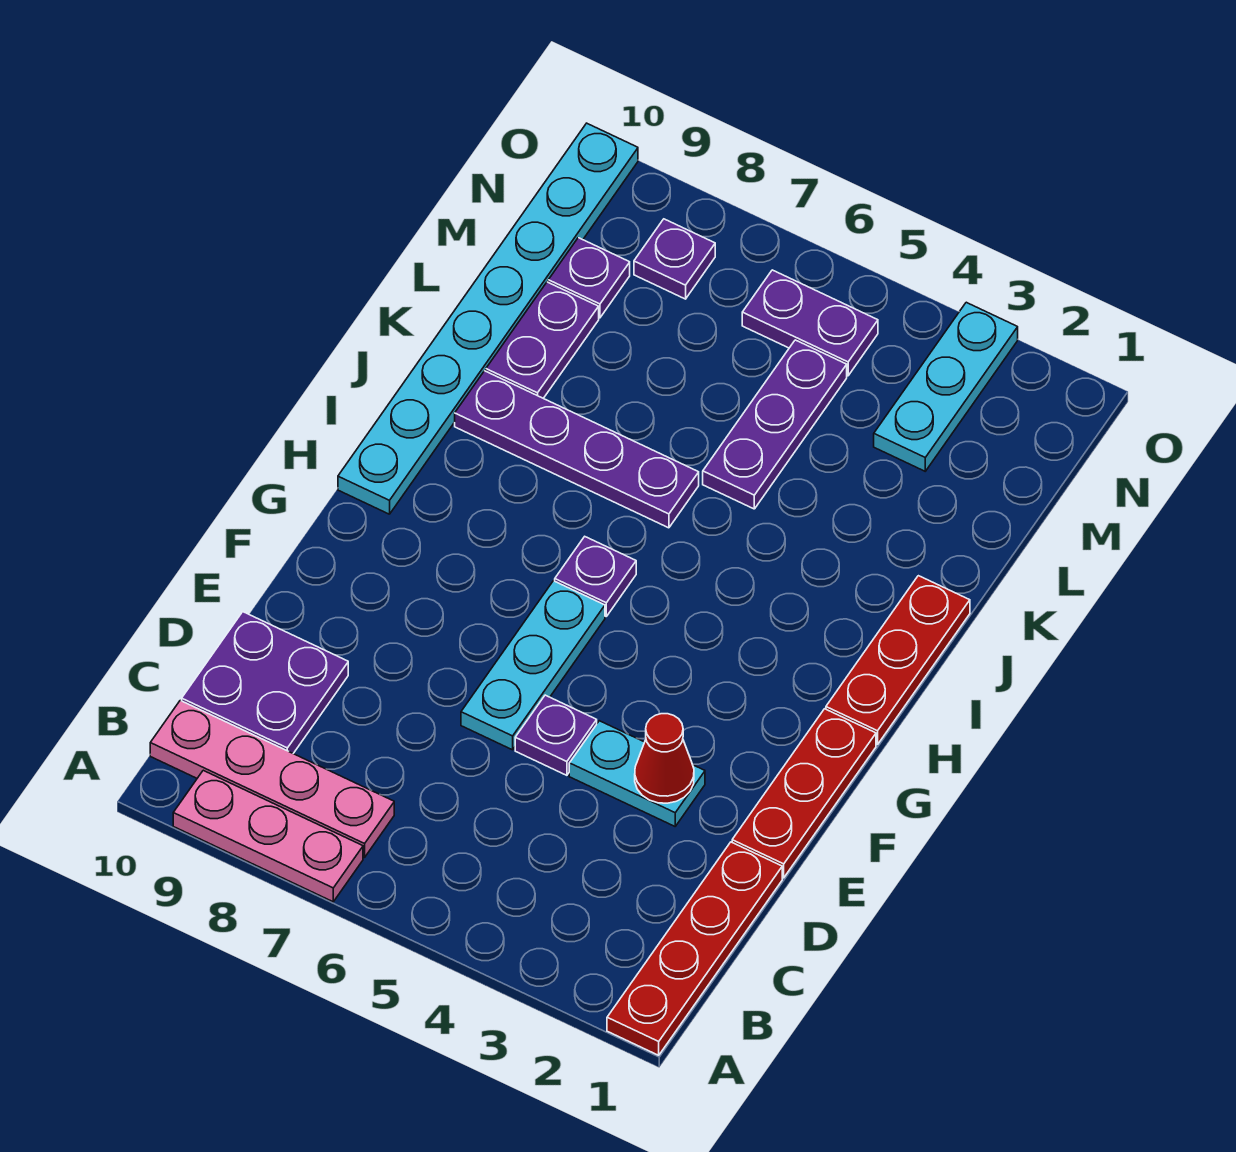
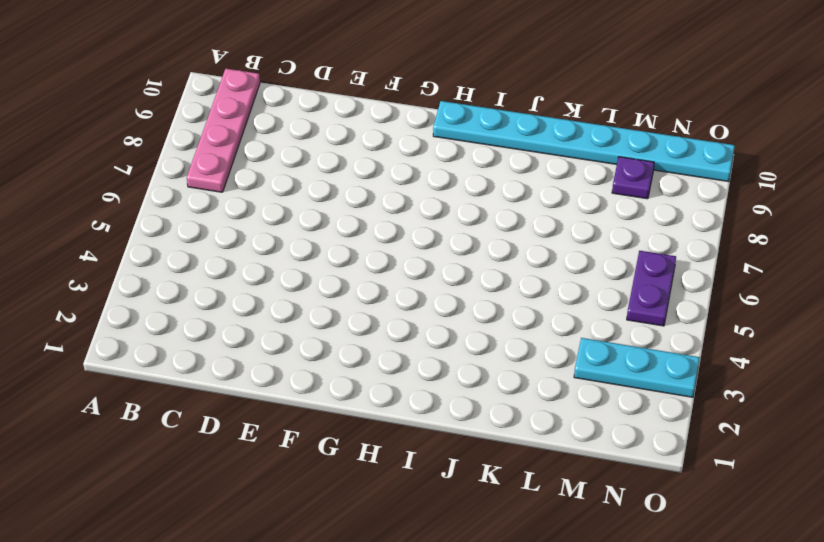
none -> red 1x4 plate [607,842,782,1055]
none -> pink 1x3 plate [173,770,363,902]
none -> purple 2x2 plate [182,612,348,753]

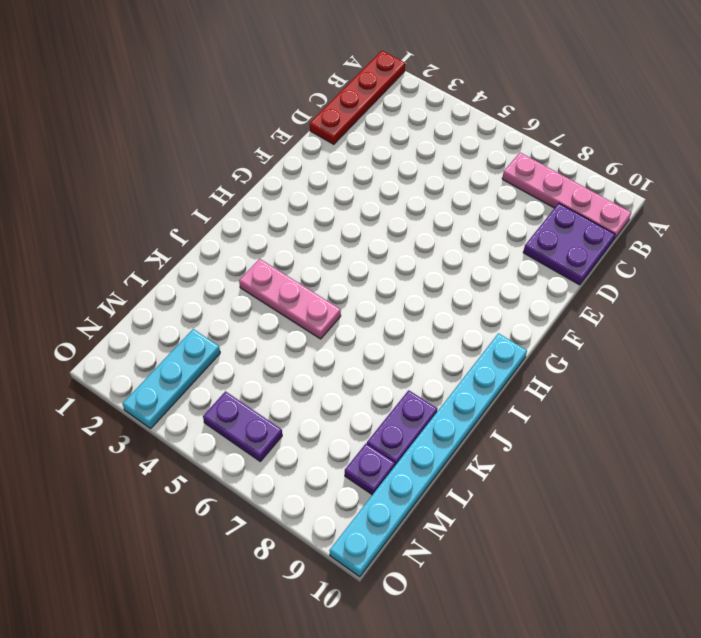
pink 1x3 plate [239,259,341,339] -> pink 1x3 plate moved to [173,770,363,902]
none -> red 1x3 plate [732,709,876,878]
none -> cyan 1x2 plate [569,721,705,826]
none -> purple 1x1 plate [515,695,597,775]

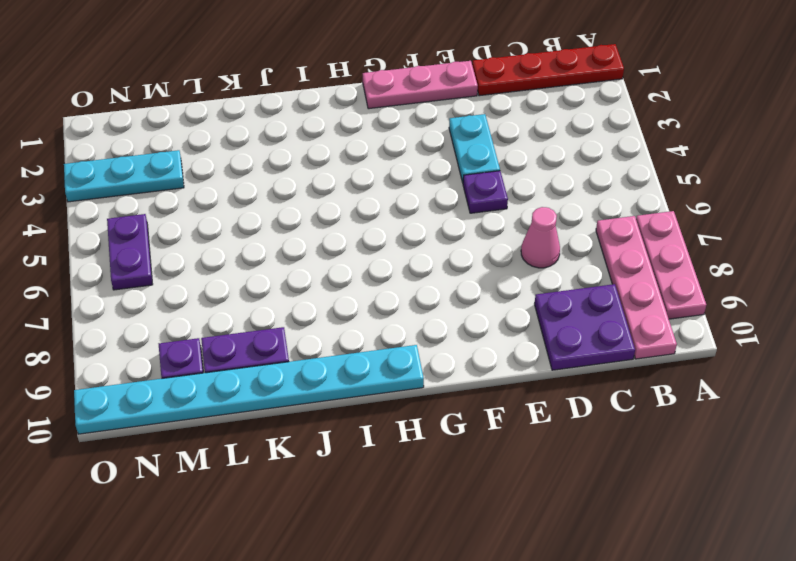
pink 1x1 cone [521,207,560,268] -> none
pink 1x3 plate [363,61,478,109] -> red 1x3 plate [732,709,876,878]
none -> cyan 1x3 plate [461,581,605,750]
none -> red 1x3 plate [826,576,970,745]
none -> purple 1x1 plate [555,537,636,616]

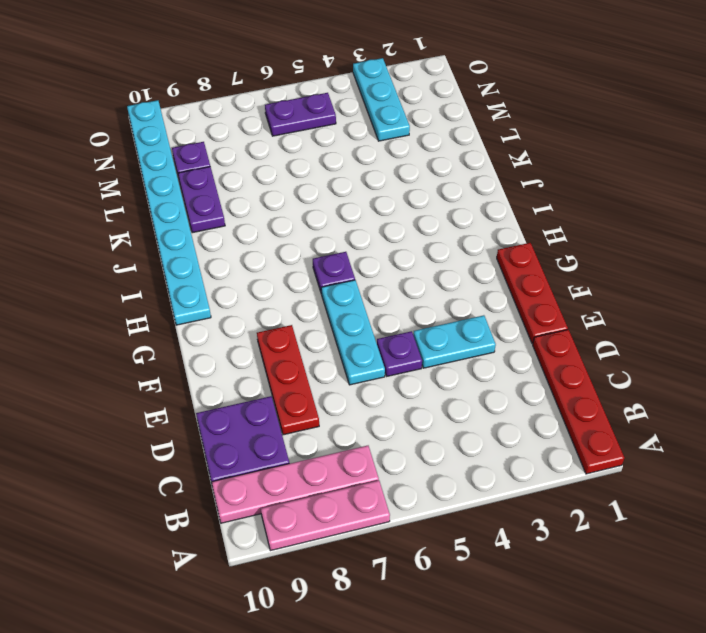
red 1x3 plate [257,325,319,435] -> red 1x3 plate moved to [826,576,970,745]
none -> purple 1x4 plate [455,371,699,528]
none -> purple 1x3 plate [703,340,847,509]
none -> purple 1x1 plate [634,219,715,299]

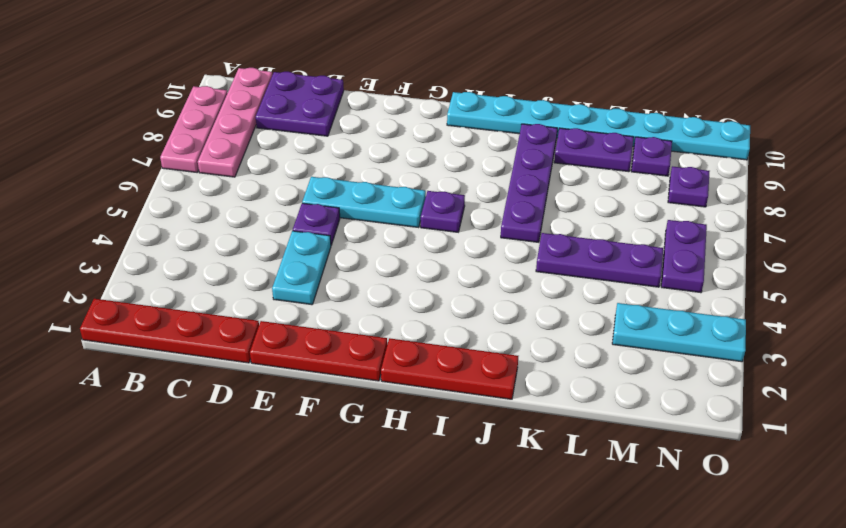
none -> red 1x1 cone [635,714,694,803]

